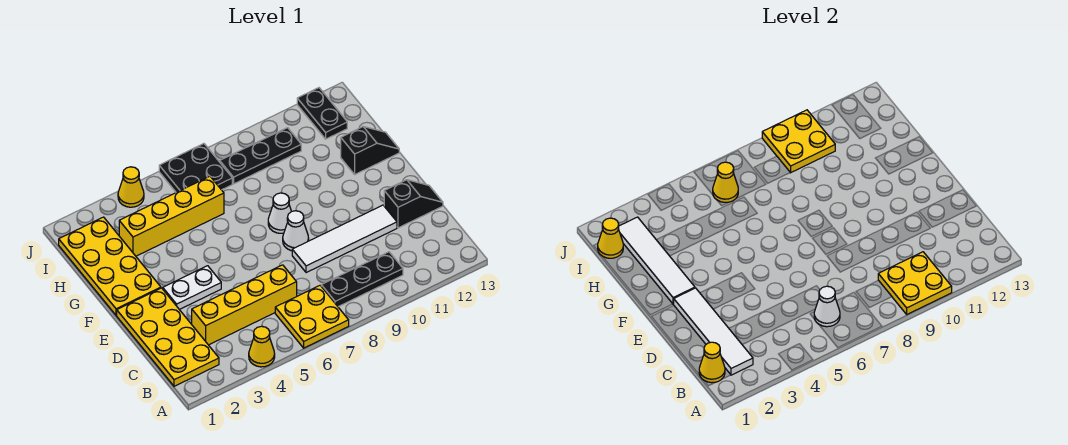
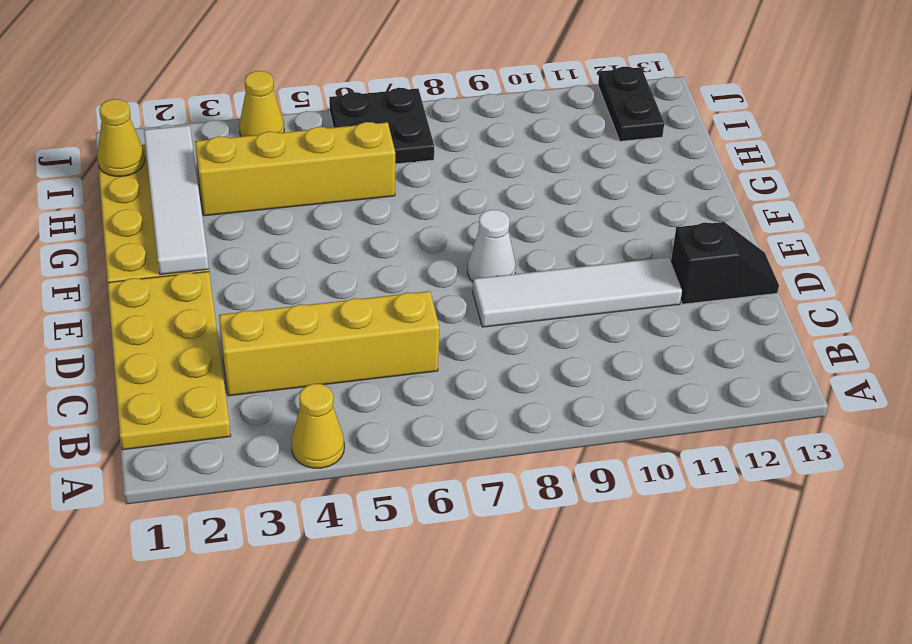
none -> yellow 2x2 plate [275,286,349,348]
none -> black 1x3 plate [321,252,403,307]
none -> white 1x2 plate [163,266,221,310]

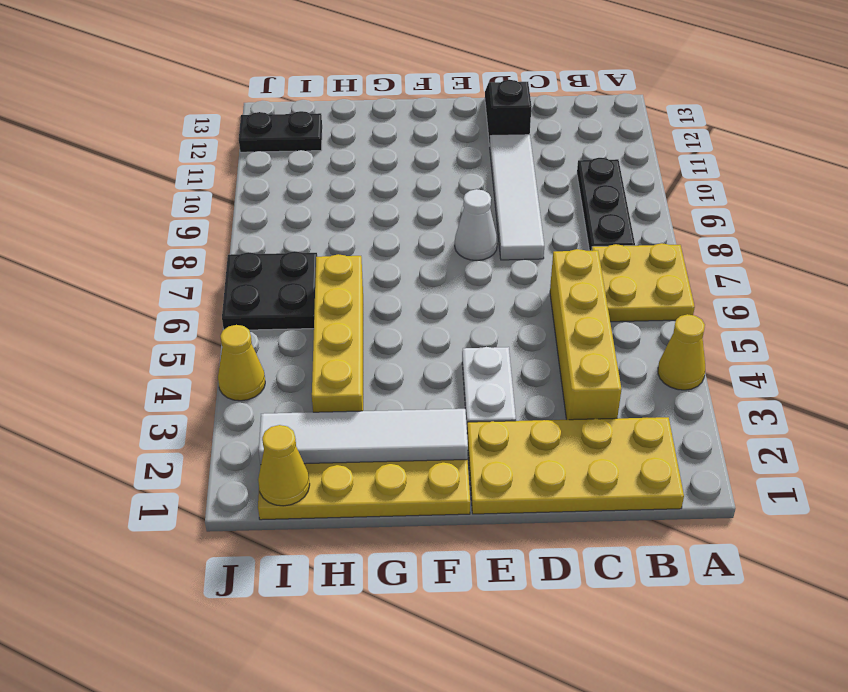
none -> white 1x1 cone [268,193,292,233]
none -> black 1x2 slope [341,127,399,174]
none -> black 1x3 plate [220,128,301,184]

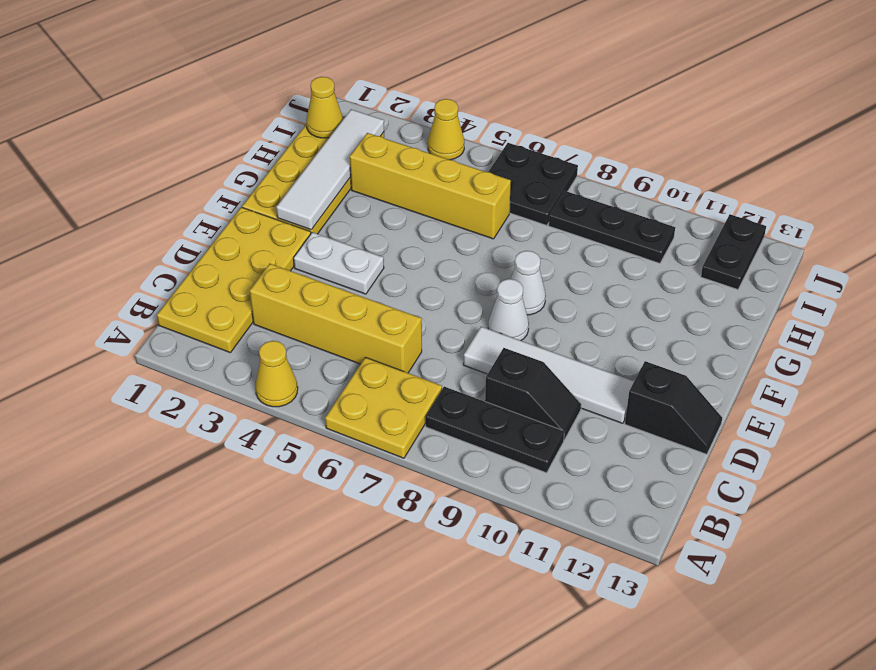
black 1x2 slope [485,348,581,440] -> black 1x2 slope moved to [341,127,399,174]
none -> yellow 2x2 plate [878,252,952,314]
none -> yellow 1x1 cone [699,342,725,383]
none -> white 1x4 tile [674,288,753,375]

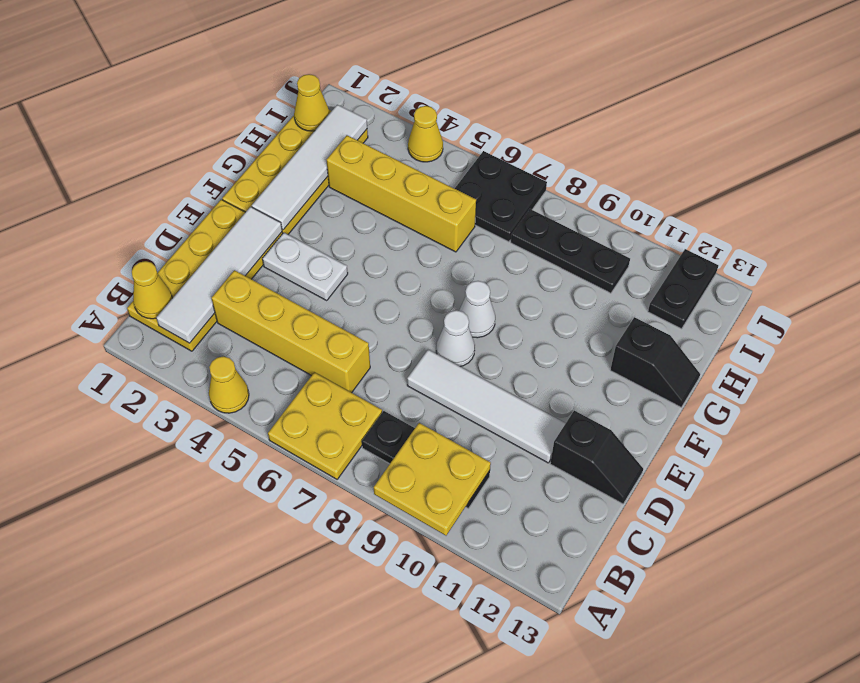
none -> white 1x1 cone [814,286,840,327]
none -> yellow 1x1 cone [713,162,738,203]
none -> yellow 2x2 plate [762,110,835,173]

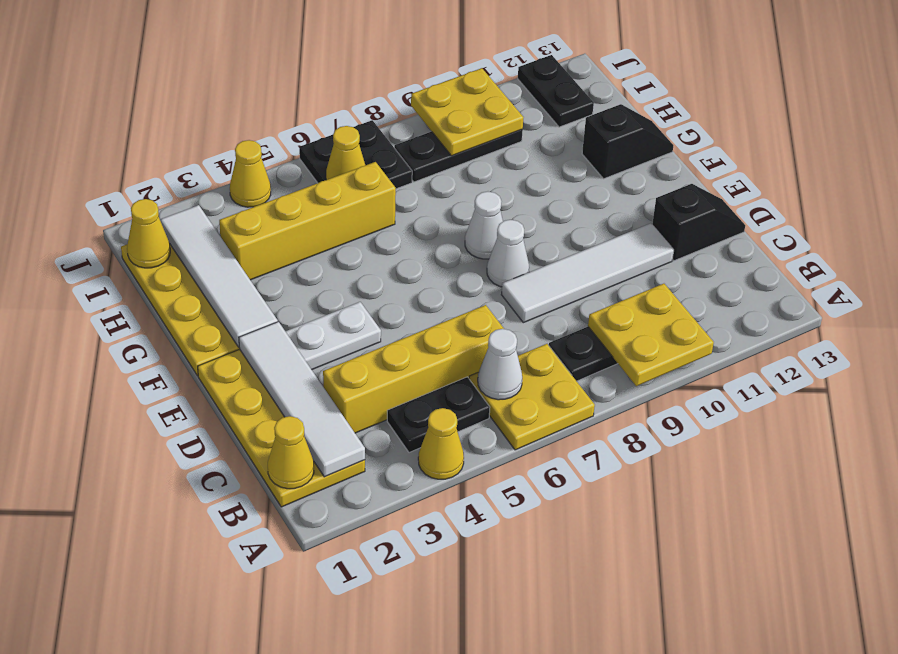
black 1x2 plate [387,377,490,453] -> none

